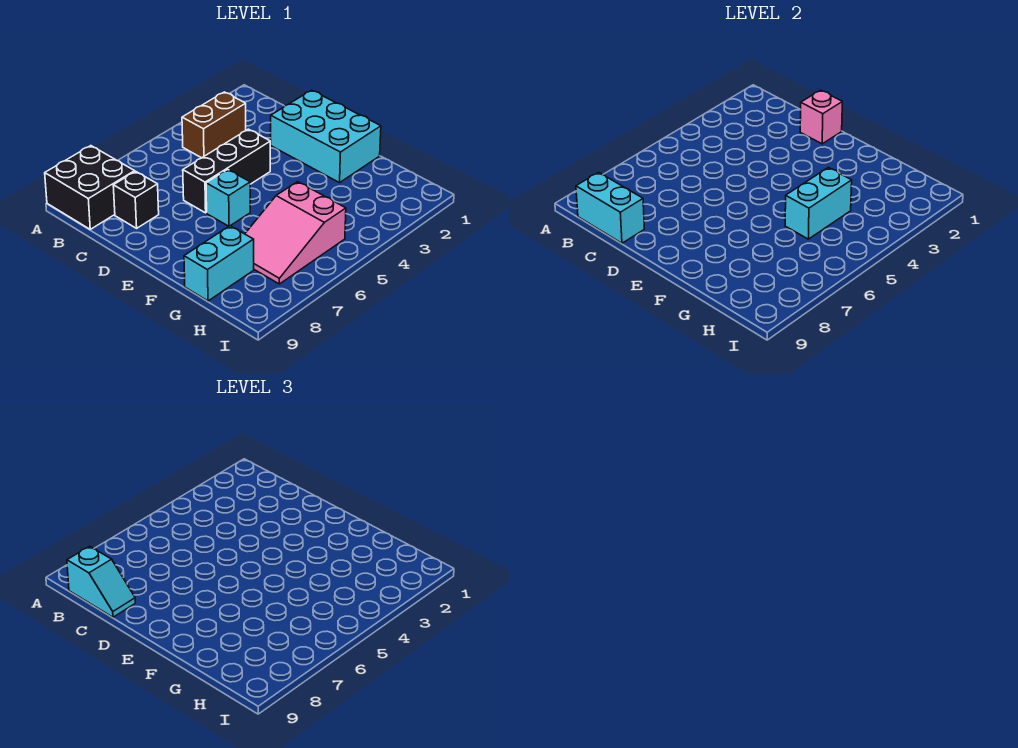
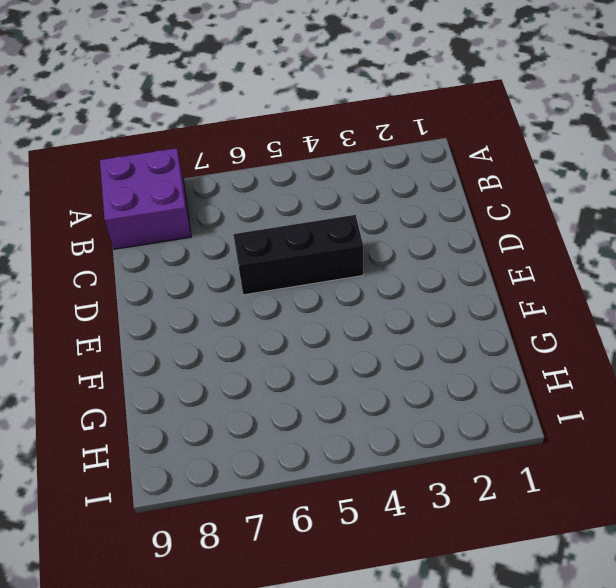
purple 2x2 brick [100,148,191,249] -> black 2x2 brick [45,146,135,229]
none -> brown 1x2 brick [182,92,246,158]
none -> black 1x1 brick [113,171,159,228]
none -> cyan 2x3 brick [271,90,381,183]

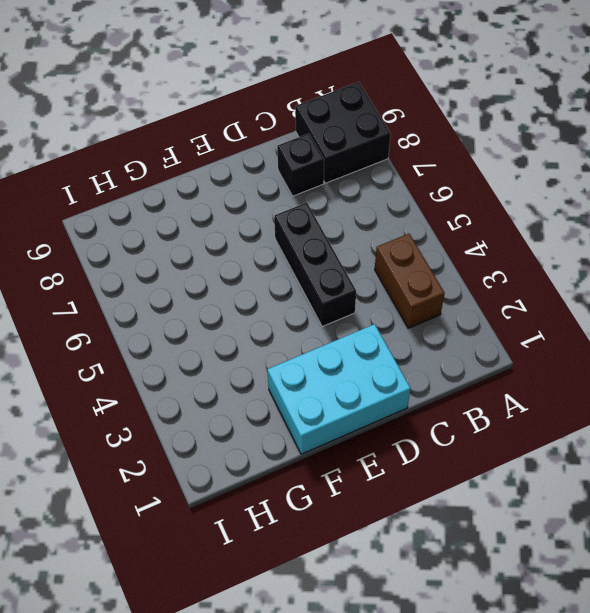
none -> cyan 1x1 brick [206,169,250,226]
none -> pink 2x3 slope [245,182,346,284]
none -> cyan 1x2 brick [184,226,254,301]

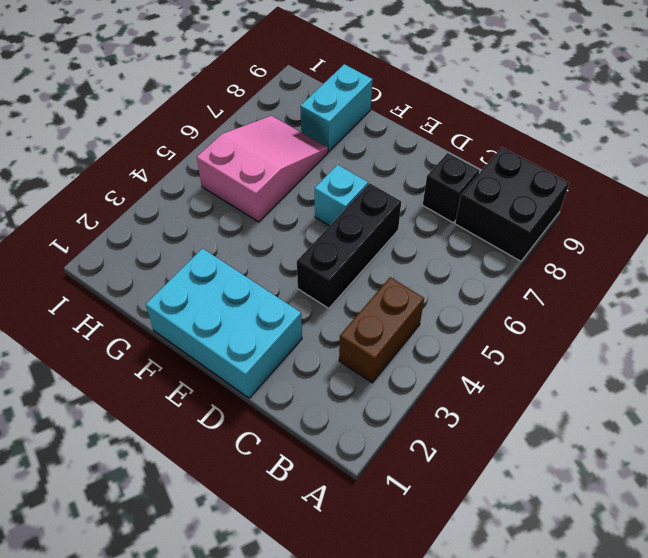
none -> cyan 1x2 brick [576,172,644,243]
none -> pink 1x1 brick [800,90,842,144]
none -> cyan 1x2 brick [785,167,852,239]

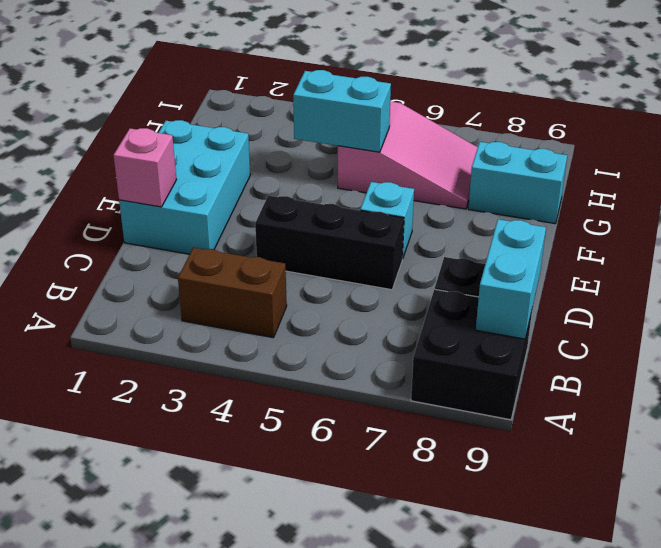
none -> cyan 1x2 slope [67,546,135,617]

